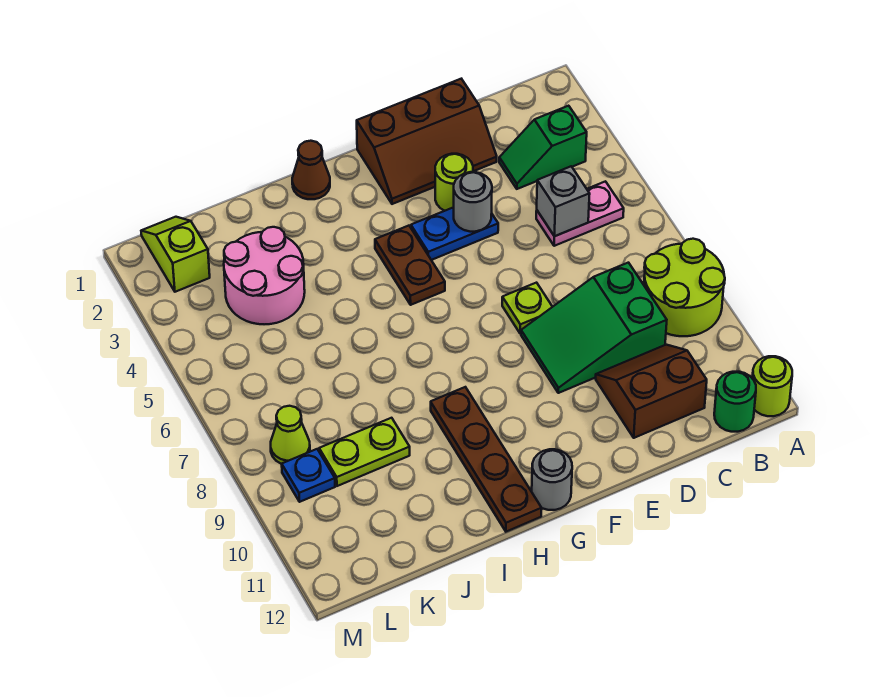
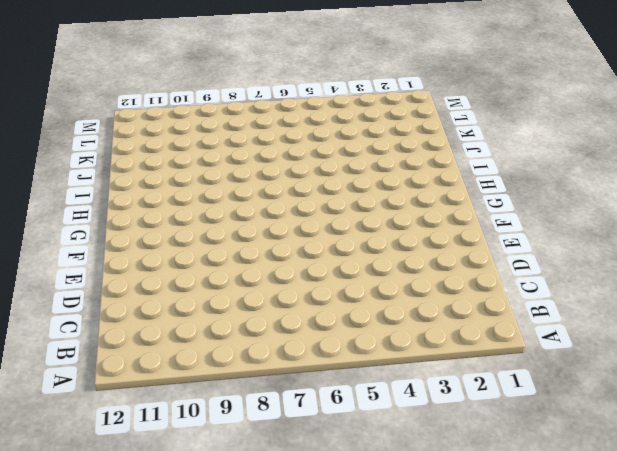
none -> lime 2x2 round brick [644,239,725,336]
none -> lime 1x1 round brick [752,356,792,416]
none -> green 1x2 slope [499,106,587,189]

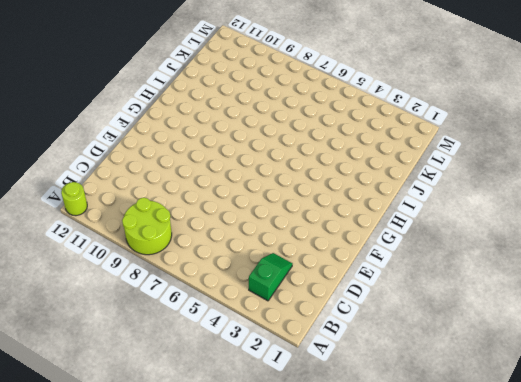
none -> pink 1x2 plate [536,181,624,246]
none -> green 1x1 round brick [714,372,756,432]
none -> green 2x3 slope [521,263,667,393]

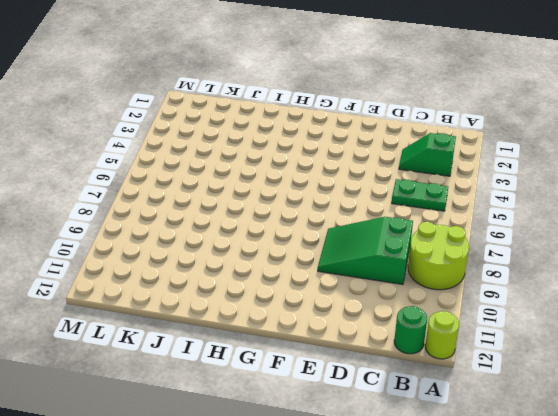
green 1x2 plate [392,179,448,211] -> pink 1x2 plate [536,181,624,246]
none -> brown 2x2 slope [596,345,707,438]
none -> brown 2x3 slope [357,79,497,204]
none -> lime 1x1 round brick [435,154,473,211]

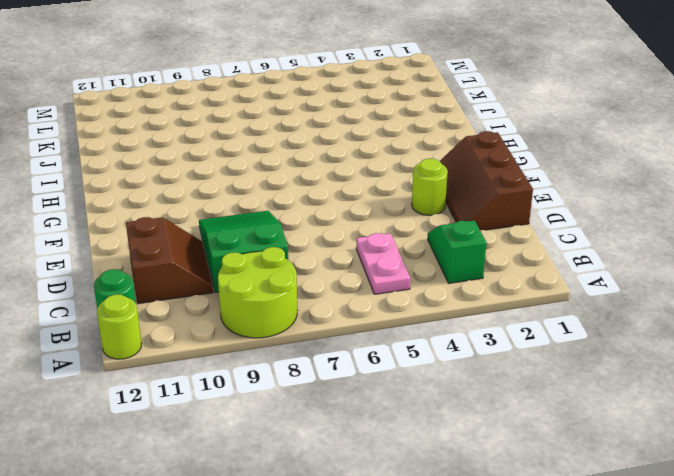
none -> blue 1x2 plate [411,207,498,260]
none -> lime 1x1 plate [502,283,552,334]
none -> brown 1x2 plate [375,226,445,305]

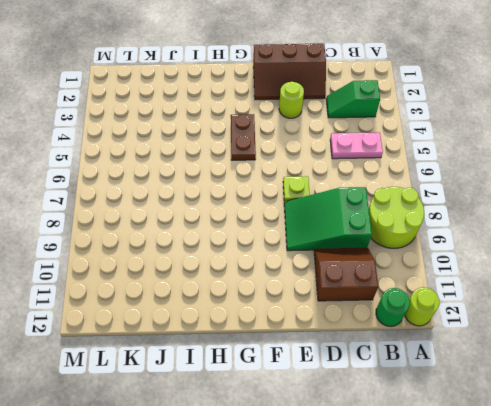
none -> blue 1x2 plate [411,207,498,260]
none -> grey 1x1 round brick [532,449,572,510]
none -> brown 1x1 cone [292,141,330,199]

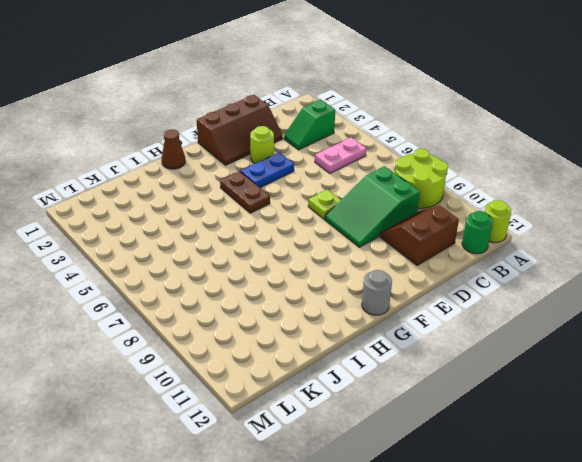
none -> brown 1x4 plate [431,387,542,532]
none -> pink 2x2 round brick [224,227,305,324]
none -> lime 1x2 plate [319,418,410,486]

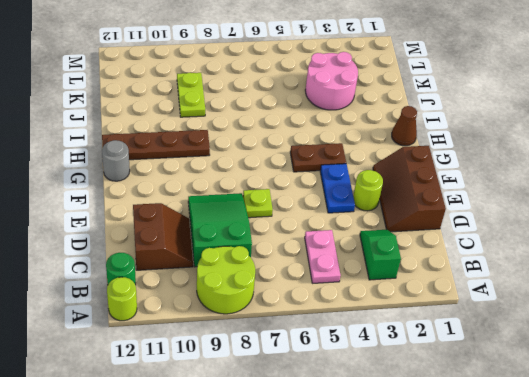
none -> lime 1x2 slope [141,217,210,292]
none -> lime 1x1 cone [271,406,310,464]
none -> blue 1x1 plate [282,449,335,502]

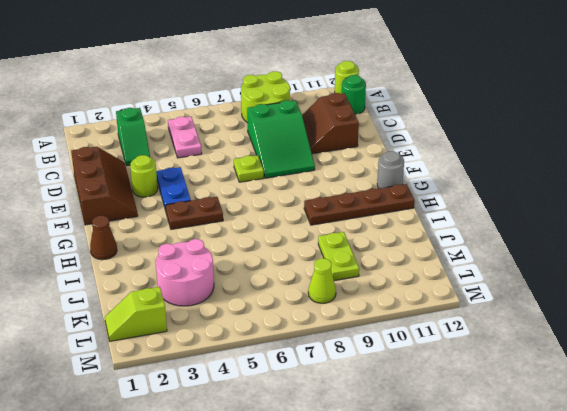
none -> blue 1x1 plate [282,449,335,502]
none -> grey 1x1 brick [537,166,590,236]
none -> grey 1x1 round brick [454,172,492,232]

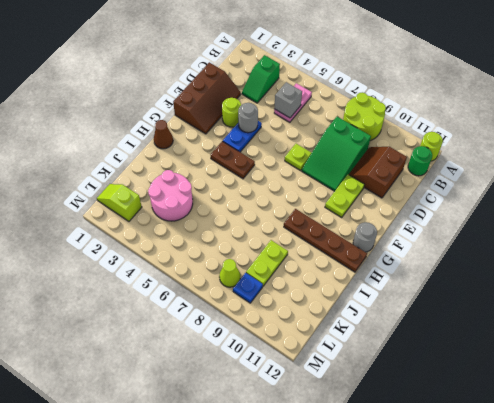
lime 1x2 plate [325,175,365,218] -> none

